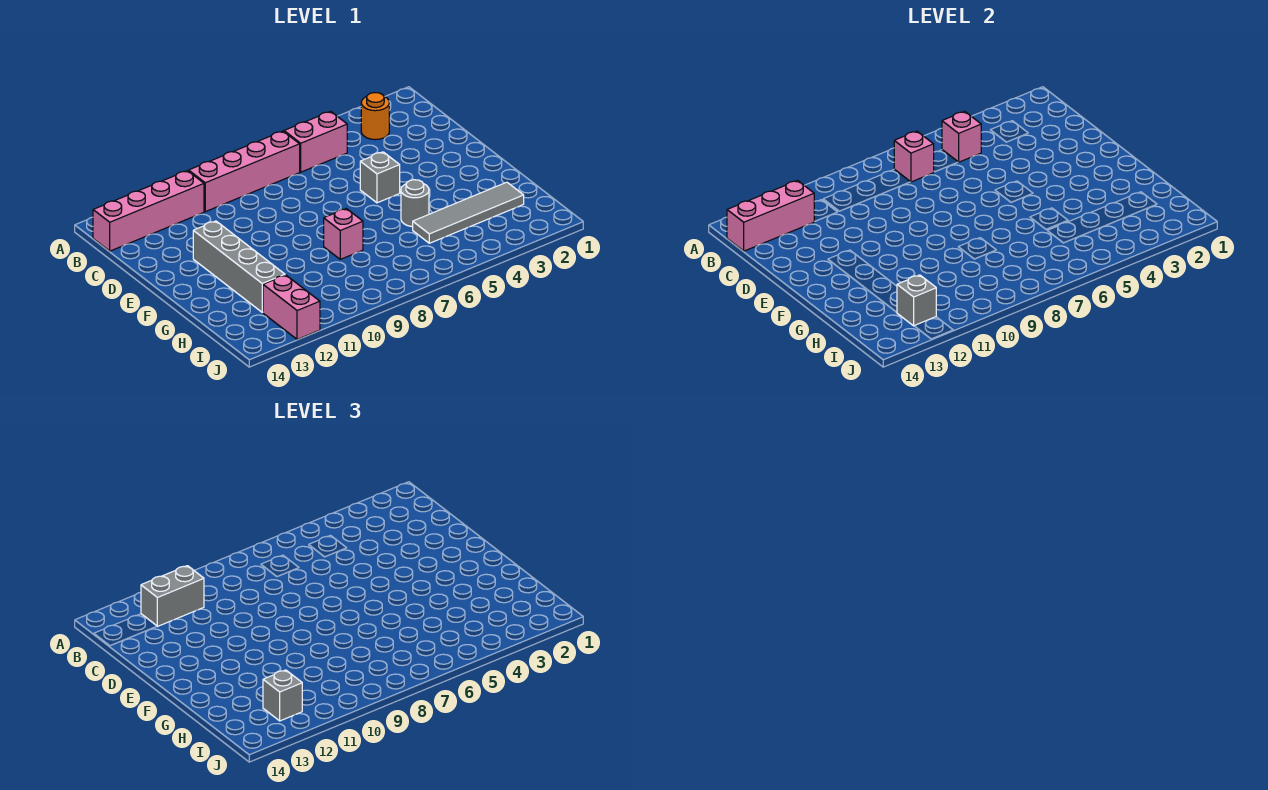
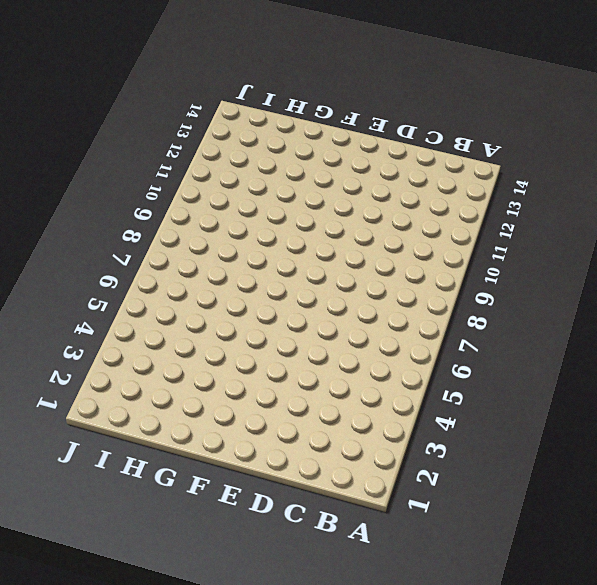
none -> orange 1x1 round brick [361,93,389,140]
none -> pink 1x2 brick [284,111,347,172]
none -> pink 1x4 brick [189,131,300,212]

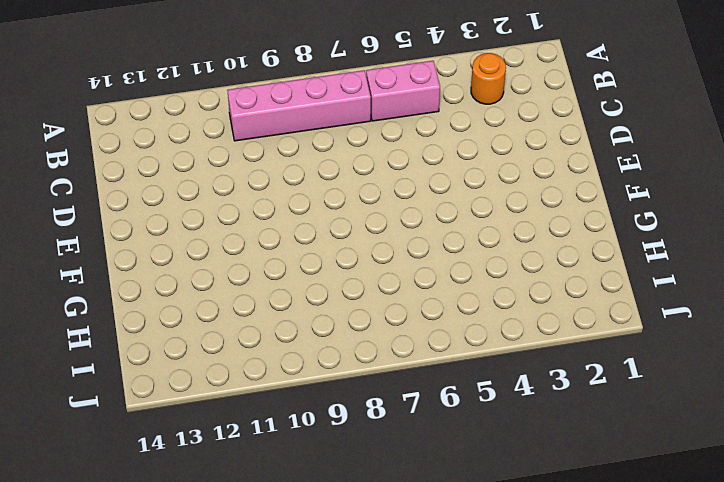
none -> pink 1x4 brick [93,171,204,251]
none -> grey 1x1 brick [360,152,400,203]
none -> grey 1x4 brick [193,221,285,312]

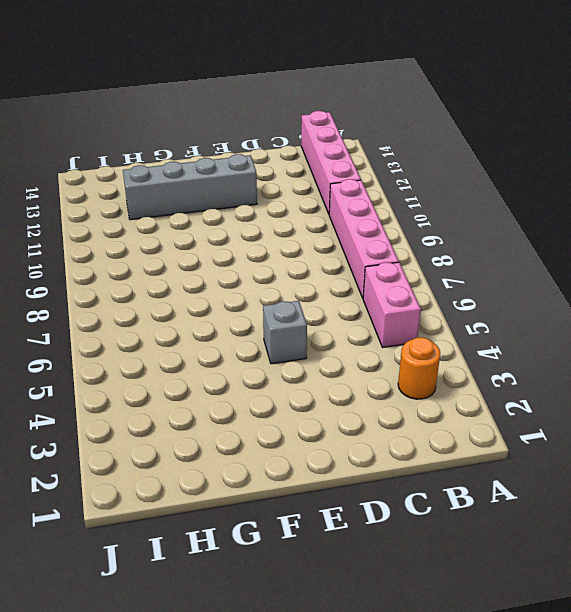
none -> grey 1x1 round brick [401,180,429,227]
none -> pink 1x1 brick [324,208,363,259]
none -> grey 1x4 tile [413,182,524,243]

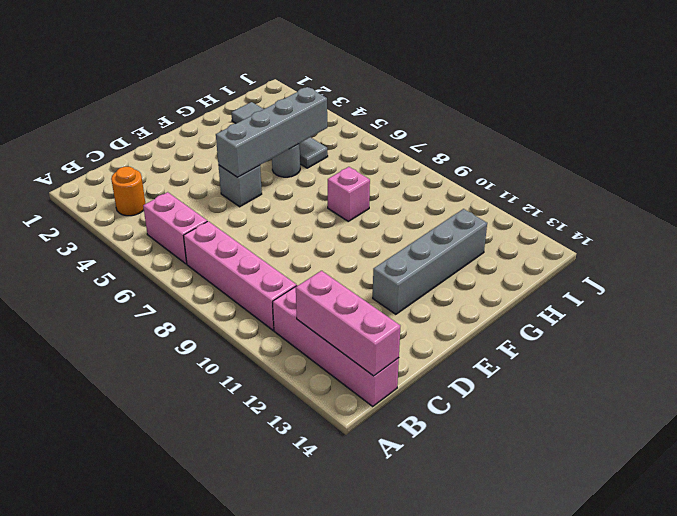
grey 1x4 brick [216,87,327,177] -> none
none -> pink 1x2 brick [263,275,320,339]
none -> pink 1x1 brick [942,111,981,162]
none -> pink 1x1 brick [894,131,934,182]

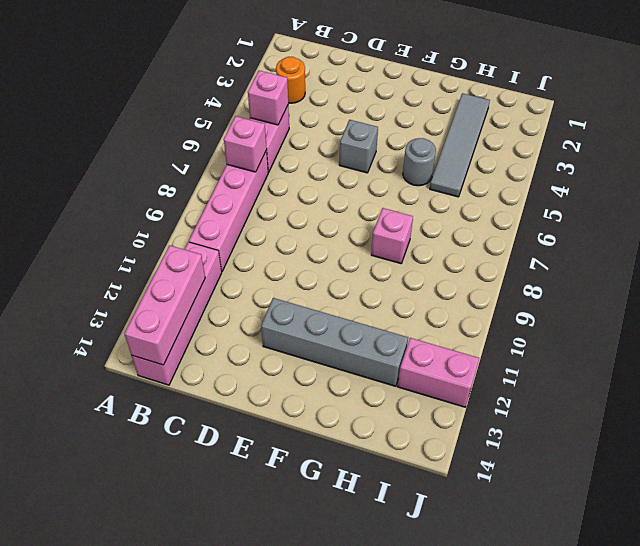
none -> grey 1x1 brick [897,275,936,326]
none -> grey 1x2 brick [141,566,204,626]
none -> grey 1x1 brick [263,670,302,721]

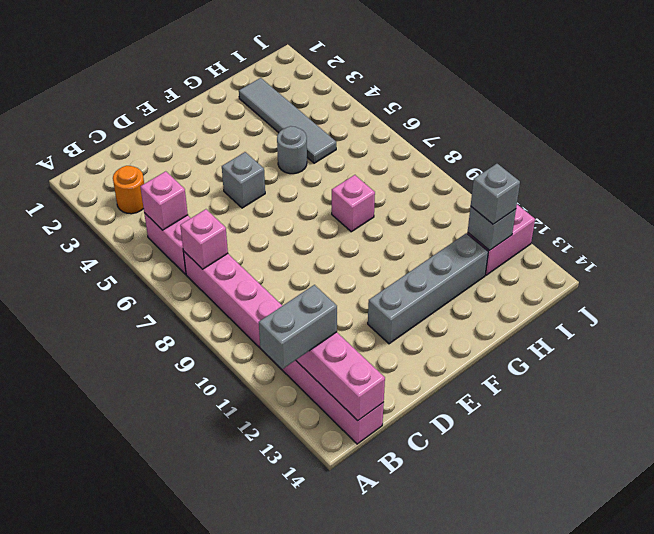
grey 1x2 brick [259,285,337,369] -> grey 1x2 brick turned to [141,566,204,626]

